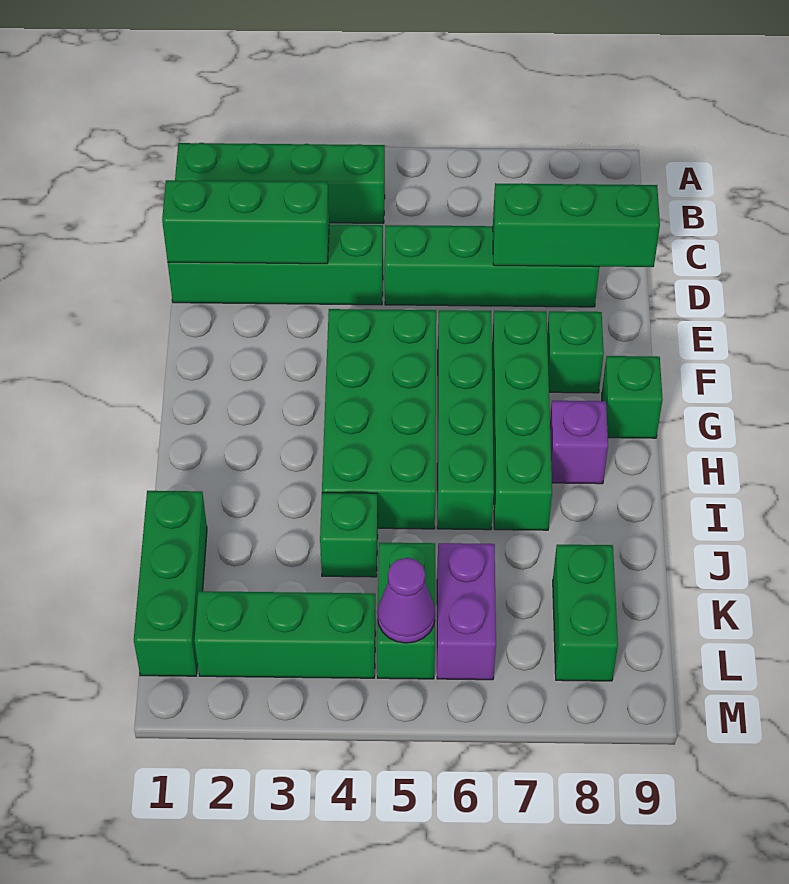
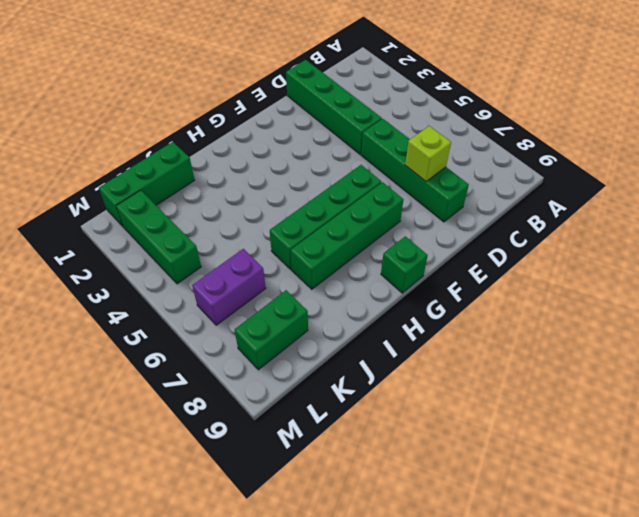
lime 1x1 brick [405,126,451,181] -> green 1x3 brick [493,183,660,267]
none -> green 1x4 brick [175,143,385,223]
none -> green 2x4 brick [322,309,436,529]
none -> green 1x1 brick [547,311,604,393]

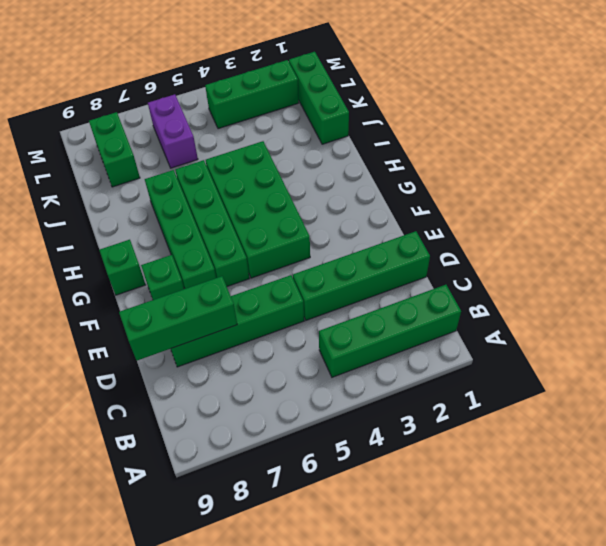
none -> purple 1x1 brick [550,401,608,484]
none -> green 1x1 brick [320,493,378,577]
none -> green 1x2 brick [377,543,435,679]

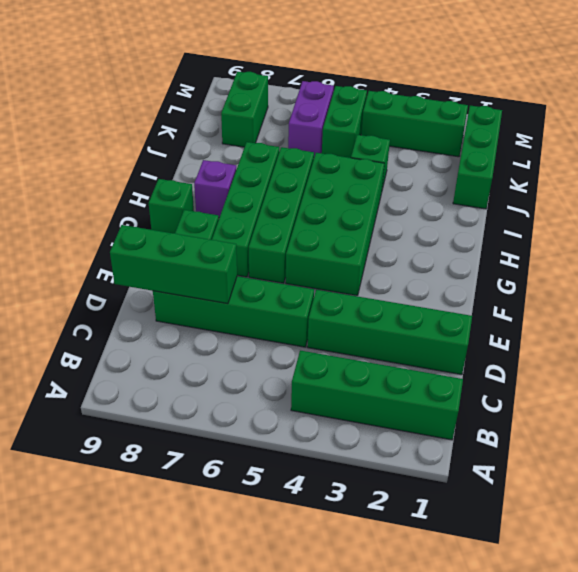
none -> green 1x3 brick [162,180,329,264]
none -> purple 1x1 cone [377,558,435,643]

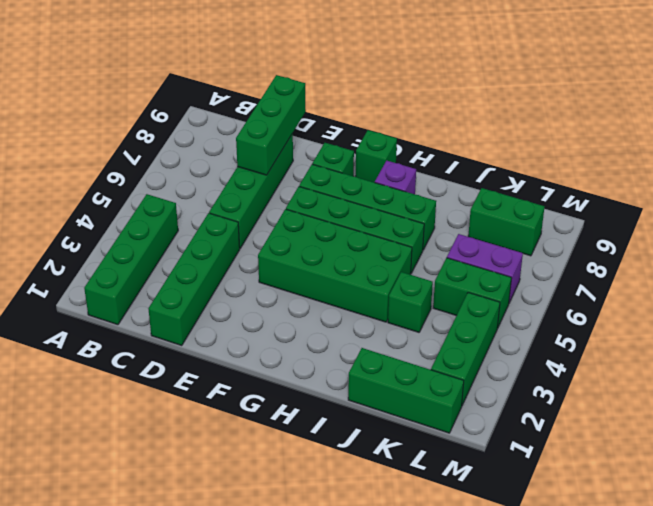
none -> green 1x3 brick [162,180,329,264]
none -> purple 1x1 cone [377,558,435,643]

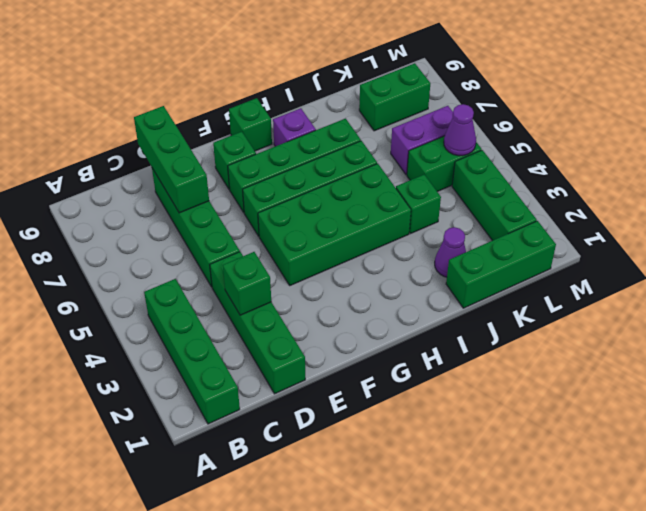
green 1x1 brick [223,252,271,315] -> green 1x3 brick [162,180,329,264]
purple 1x1 cone [435,227,466,277] -> none

